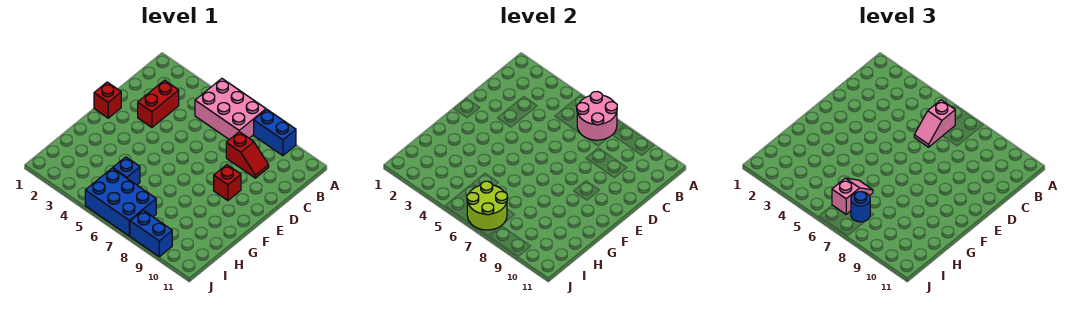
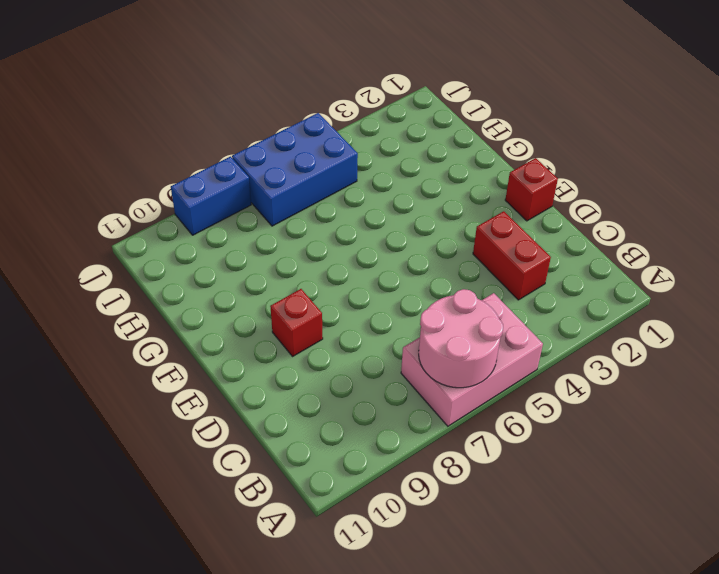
none -> blue 1x2 brick [254,109,296,156]
none -> red 1x2 slope [226,132,269,178]
none -> blue 1x1 brick [113,157,140,185]

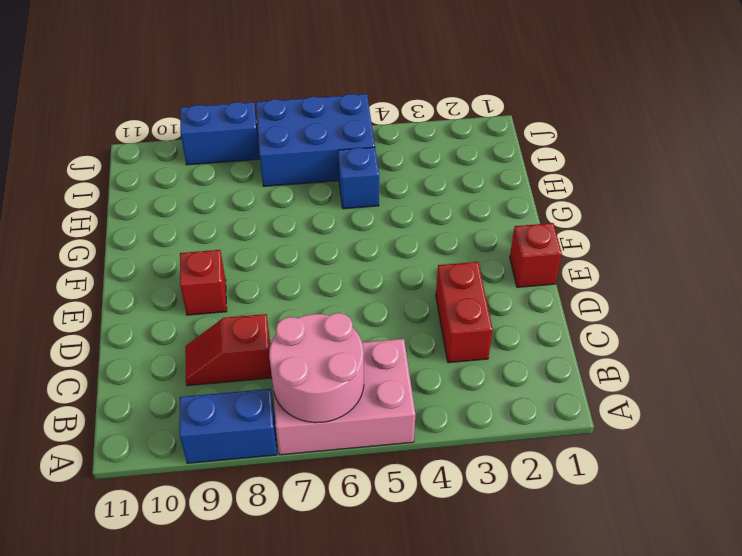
none -> lime 2x2 round brick [467,181,508,230]
none -> pink 1x2 slope [914,100,955,147]
none -> pink 1x2 slope [832,178,873,214]

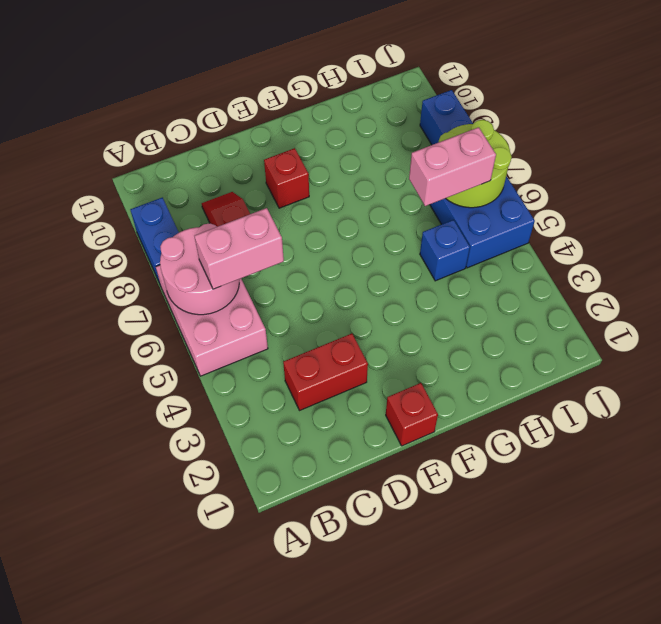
pink 1x2 brick [195,208,284,289] -> pink 1x2 slope [914,100,955,147]
pink 1x2 brick [409,127,496,206] -> pink 1x2 slope [832,178,873,214]
none -> blue 1x1 round brick [851,192,870,222]

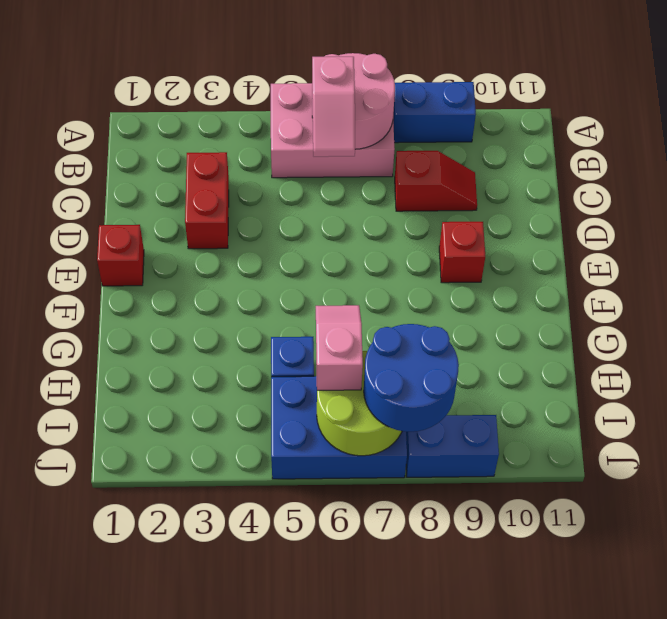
blue 2x2 round brick [364,324,459,432] -> blue 1x1 round brick [851,192,870,222]

